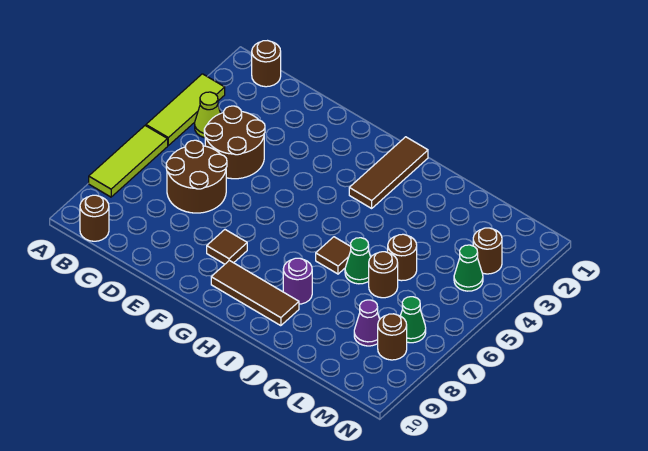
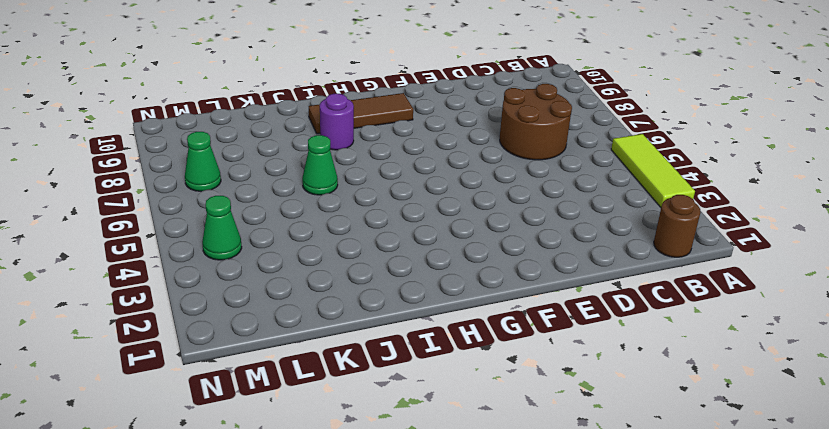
none -> lime 1x3 tile [89,126,168,197]
none -> lime 1x1 cone [195,92,221,138]
none -> brown 1x1 round brick [80,195,109,241]

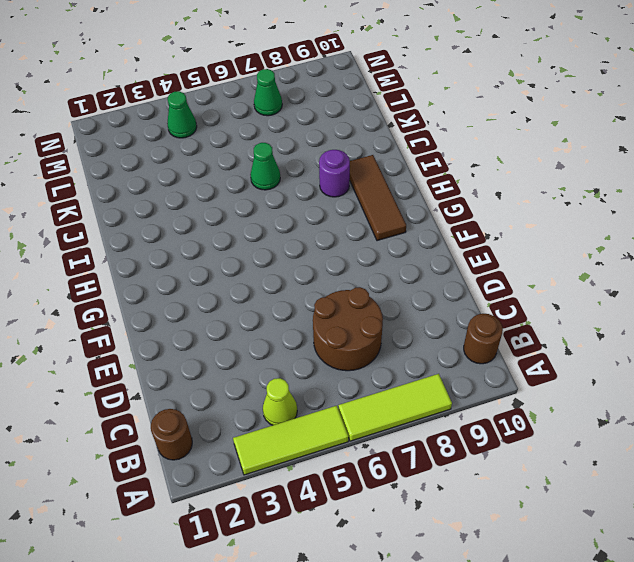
none -> brown 2x2 round brick [204,106,265,179]
none -> brown 1x1 tile [207,230,247,264]
none -> brown 1x3 tile [349,137,428,208]

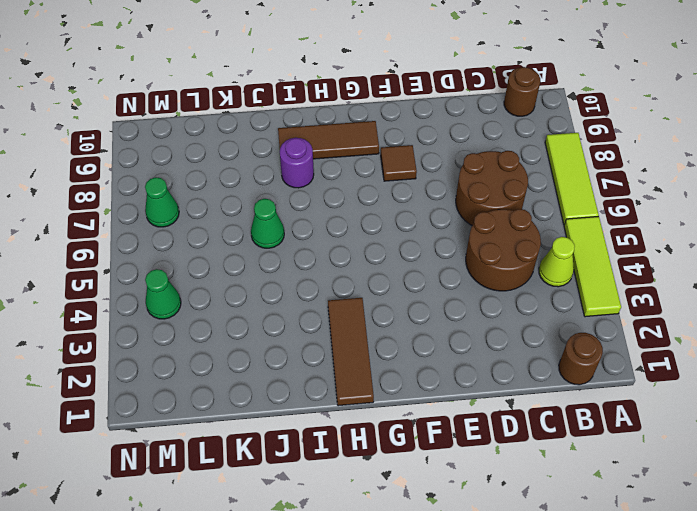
none -> brown 1x1 tile [316,237,351,274]
none -> brown 1x1 round brick [388,234,417,281]
none -> brown 1x1 round brick [369,252,398,298]

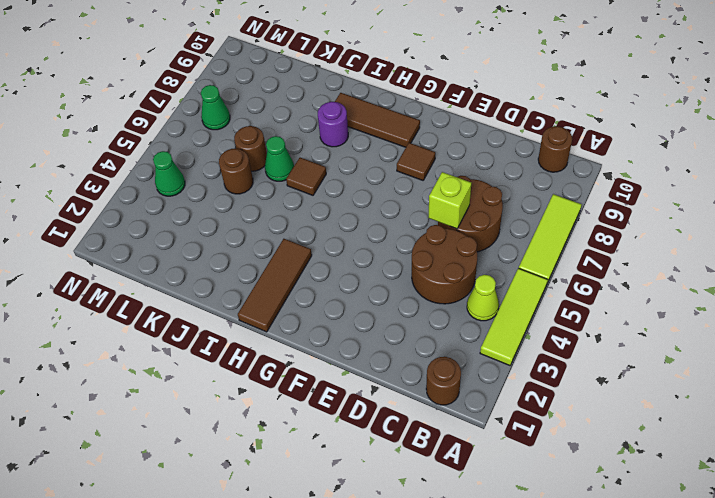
lime 1x1 brick [428,172,471,229] -> none
none -> purple 1x1 cone [354,300,380,346]
none -> brown 1x1 round brick [473,228,502,274]
none -> brown 1x1 round brick [378,314,407,360]

